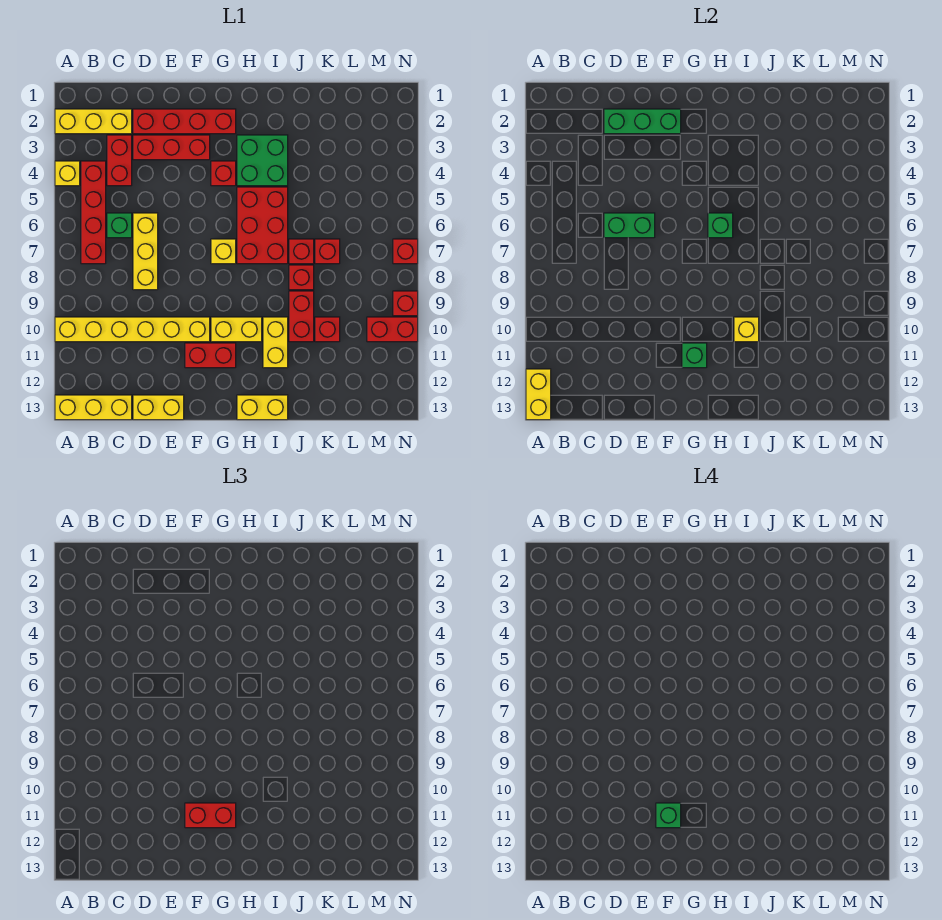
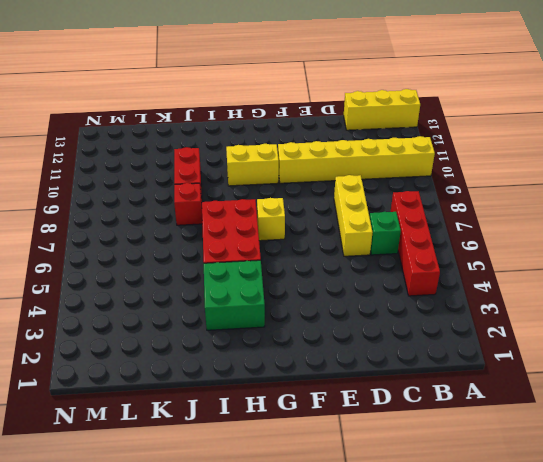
none -> yellow 1x3 brick [55,109,132,134]
none -> yellow 1x1 brick [55,161,80,186]
none -> red 1x2 brick [107,135,132,186]
none -> red 1x4 brick [133,109,236,134]

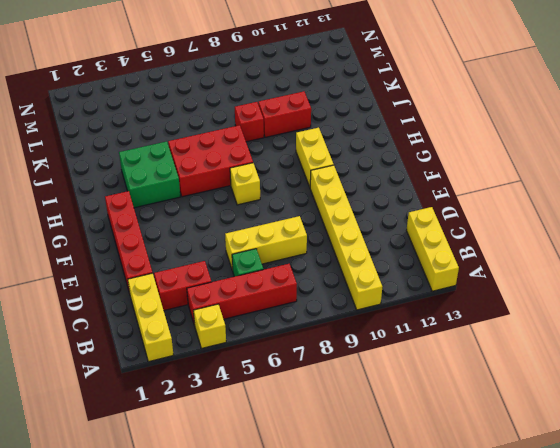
none -> red 1x3 brick [133,135,210,160]
none -> yellow 1x2 brick [133,395,184,420]
none -> red 1x2 brick [185,343,236,368]
none -> red 1x1 brick [211,161,236,186]

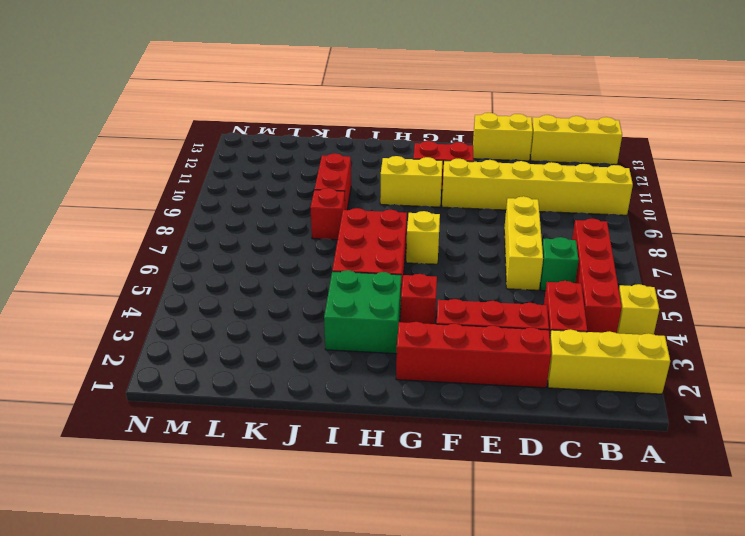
none -> yellow 1x2 brick [237,395,288,420]
none -> yellow 1x2 brick [263,317,288,368]
none -> red 1x1 brick [289,239,314,264]
none -> red 1x1 brick [315,239,340,264]

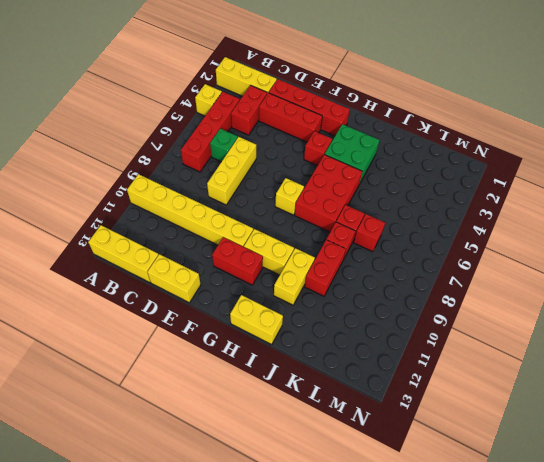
none -> red 1x1 brick [315,317,340,342]
none -> red 1x2 brick [367,317,418,342]
none -> red 1x1 brick [393,239,418,264]
none -> red 1x1 brick [393,291,418,316]

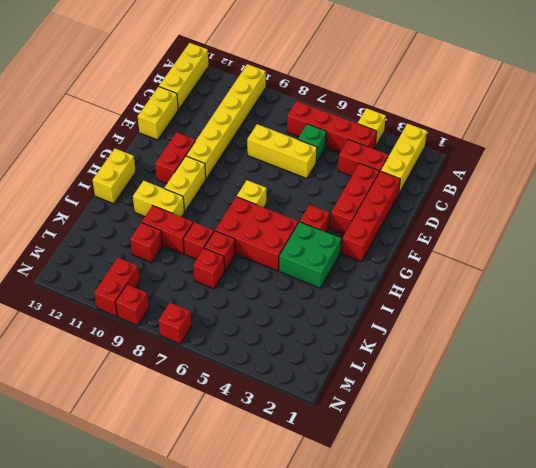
none -> yellow 1x2 brick [526,369,551,420]
none -> green 1x3 brick [604,109,681,134]
none -> green 1x2 brick [604,213,655,238]
none -> green 1x1 brick [682,343,707,368]

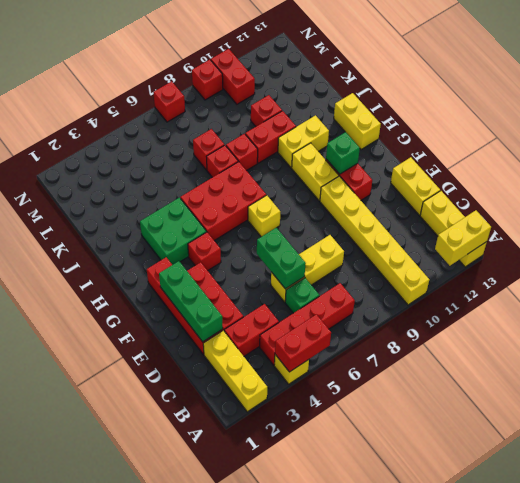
red 1x2 brick [275,314,331,372] -> red 1x2 brick turned to [185,803,236,828]
none -> green 1x1 brick [708,213,733,238]
none -> yellow 1x1 brick [734,317,759,342]
none -> green 1x1 brick [656,803,681,828]

